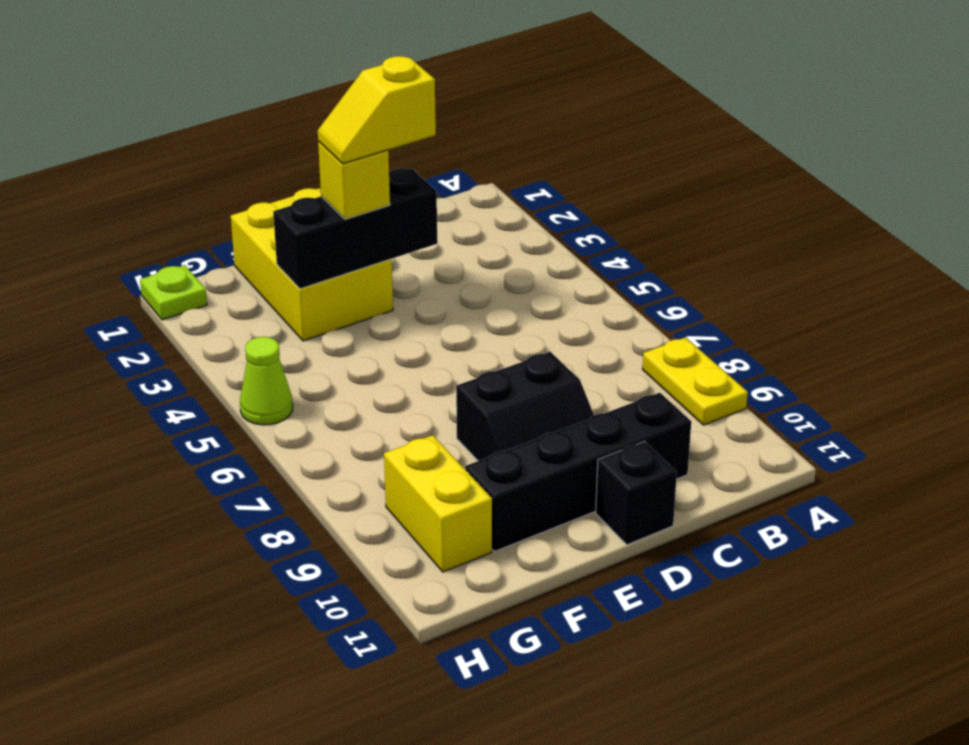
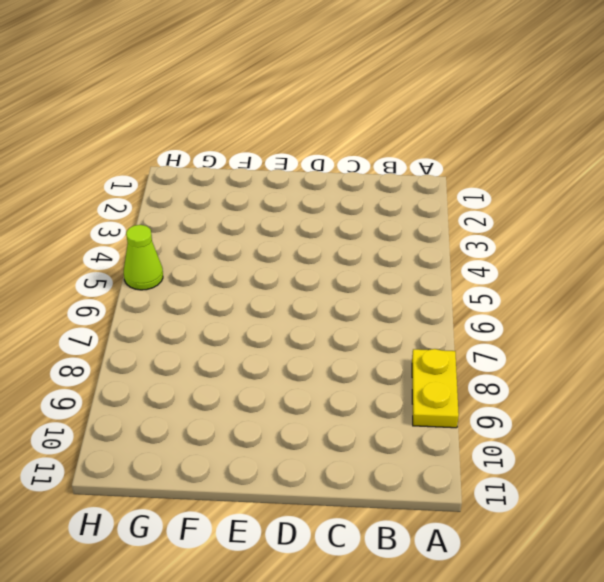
none -> black 1x4 brick [465,393,691,552]
none -> black 2x2 slope [456,352,594,461]

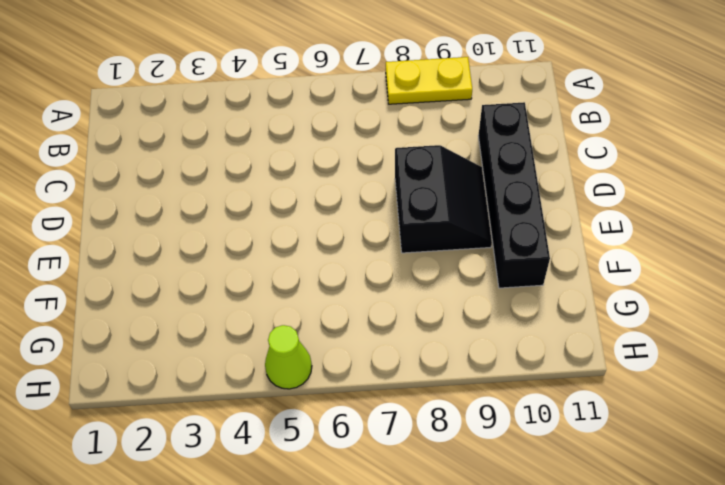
none -> black 1x1 brick [596,441,677,545]
none -> yellow 2x3 brick [231,188,393,341]

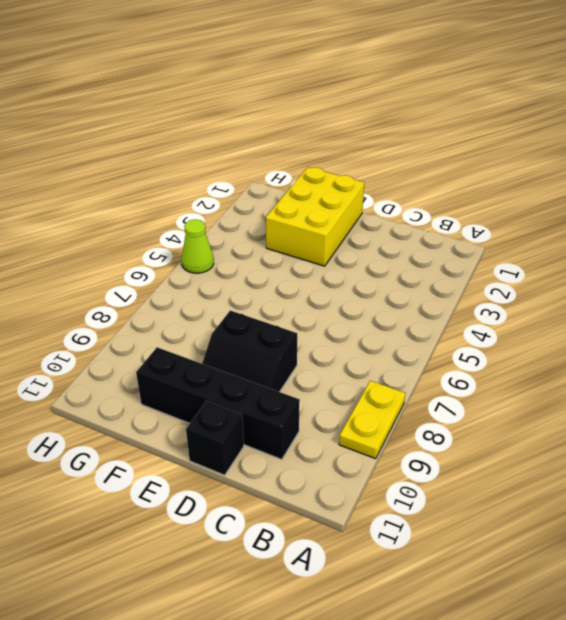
none -> yellow 1x2 brick [384,435,492,572]
none -> lime 1x1 plate [140,265,207,320]

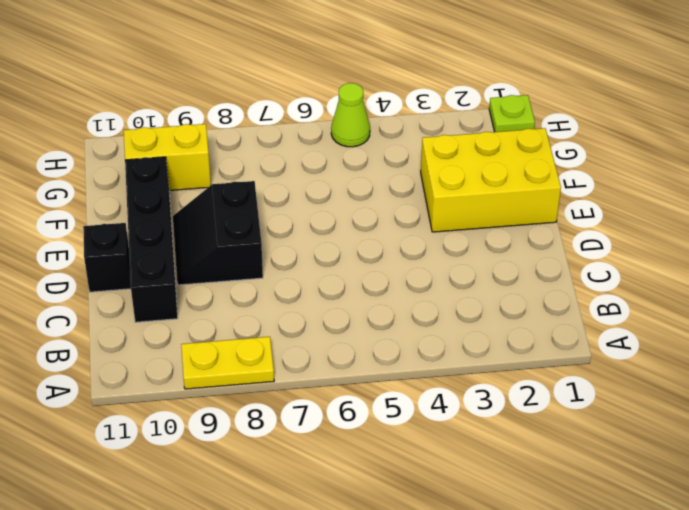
none -> black 1x3 brick [273,168,437,289]
none -> yellow 1x1 brick [318,141,390,219]

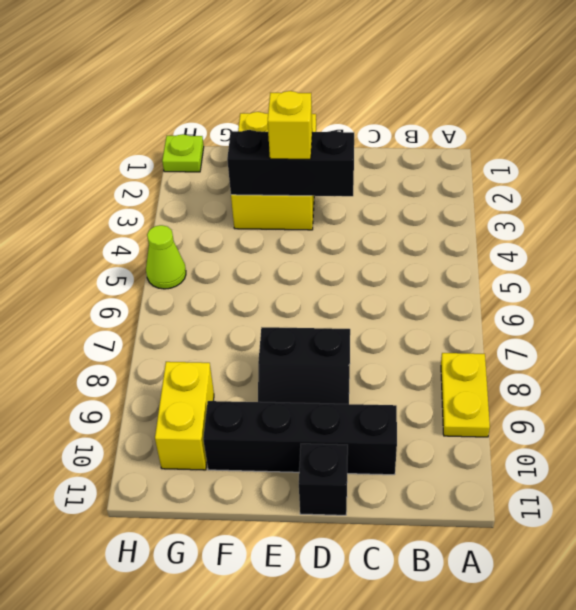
none -> yellow 1x2 slope [318,56,436,164]

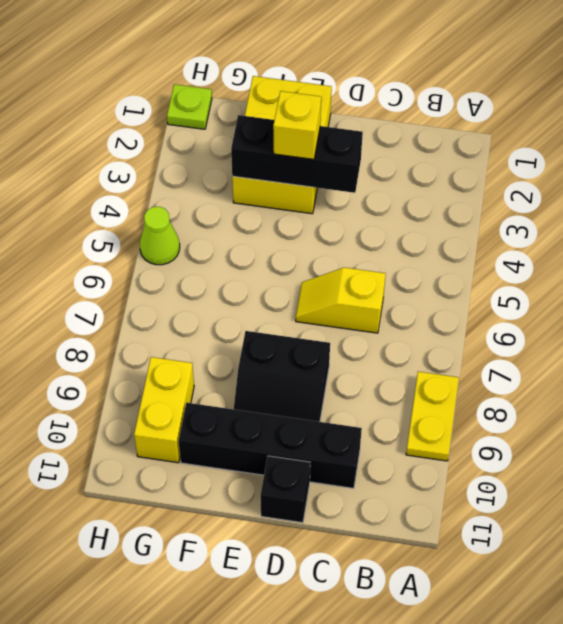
yellow 1x2 slope [296,267,386,333] -> yellow 1x2 slope moved to [318,56,436,164]

